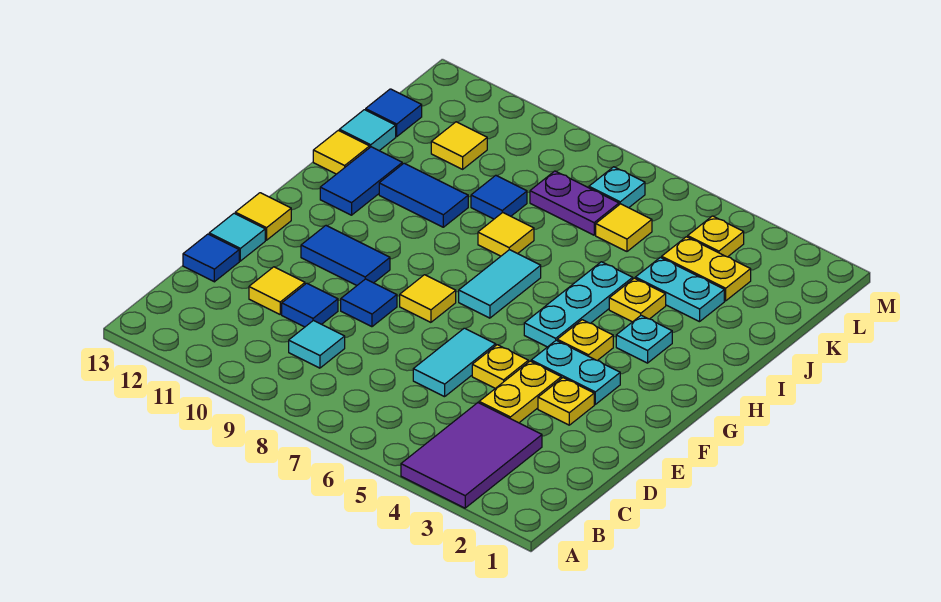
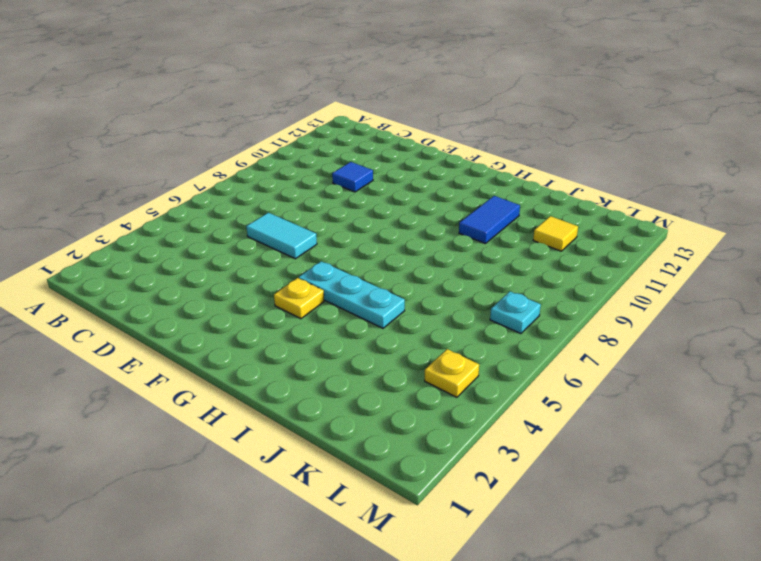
none -> purple 2x3 tile [401,403,542,508]
none -> cyan 1x1 tile [289,321,345,368]
none -> yellow 1x2 plate [479,361,561,423]
none -> yellow 1x1 tile [249,267,305,314]

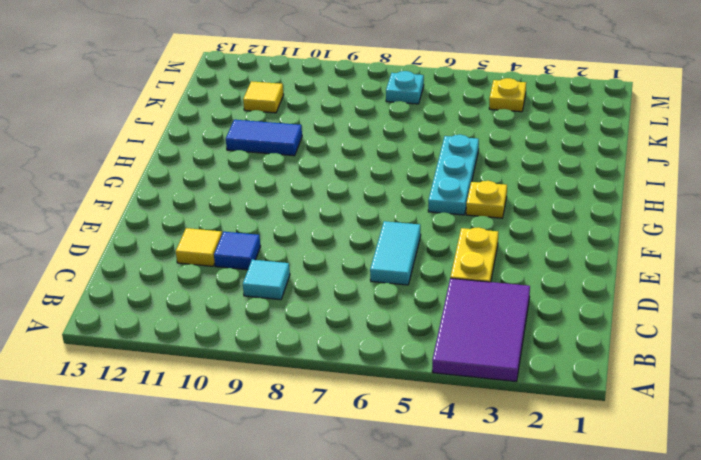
none -> blue 1x1 tile [183,234,239,282]
none -> yellow 1x1 plate [538,378,594,425]
none -> yellow 1x1 plate [472,345,528,388]
none -> blue 1x1 tile [341,279,397,327]

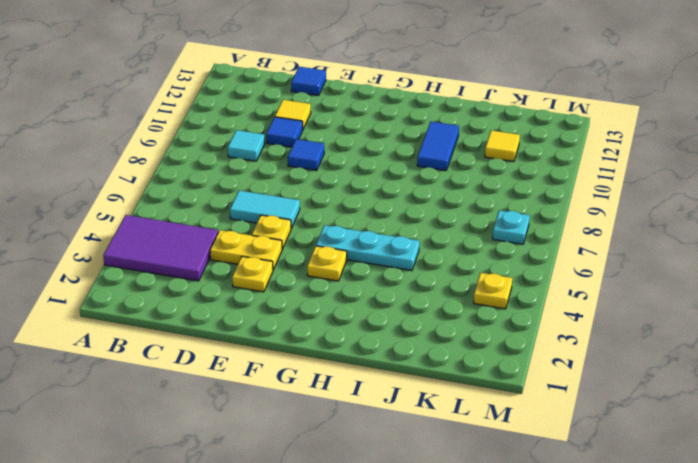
none -> cyan 1x1 tile [209,213,265,261]
none -> cyan 1x2 plate [531,340,620,404]
none -> yellow 1x1 tile [400,275,456,322]
none -> blue 1x2 tile [301,226,390,285]

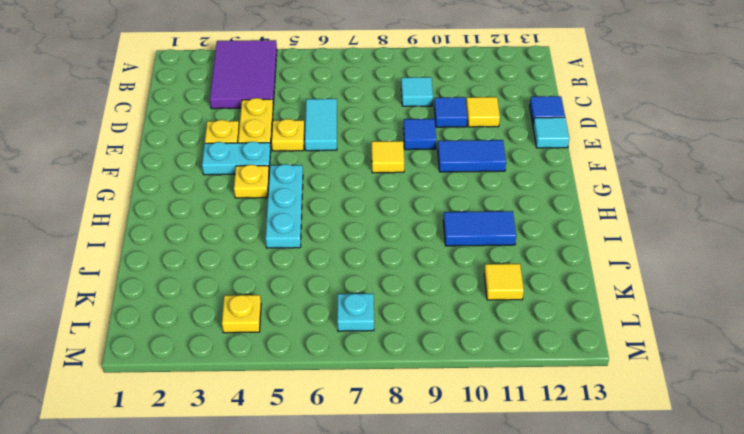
none -> yellow 1x1 tile [235,193,291,240]
none -> cyan 1x2 tile [459,250,541,318]
none -> cyan 1x1 plate [616,315,672,363]
none -> blue 1x2 tile [320,147,402,215]

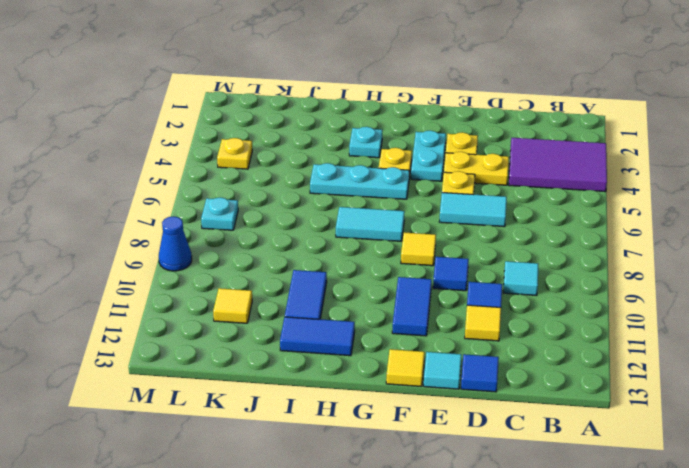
blue 1x1 cone [159,216,192,271] -> none
none -> yellow 1x1 plate [609,278,666,322]
none -> yellow 1x1 tile [478,212,534,256]
none -> yellow 1x1 tile [313,130,370,174]
none -> cyan 1x2 plate [635,257,724,322]

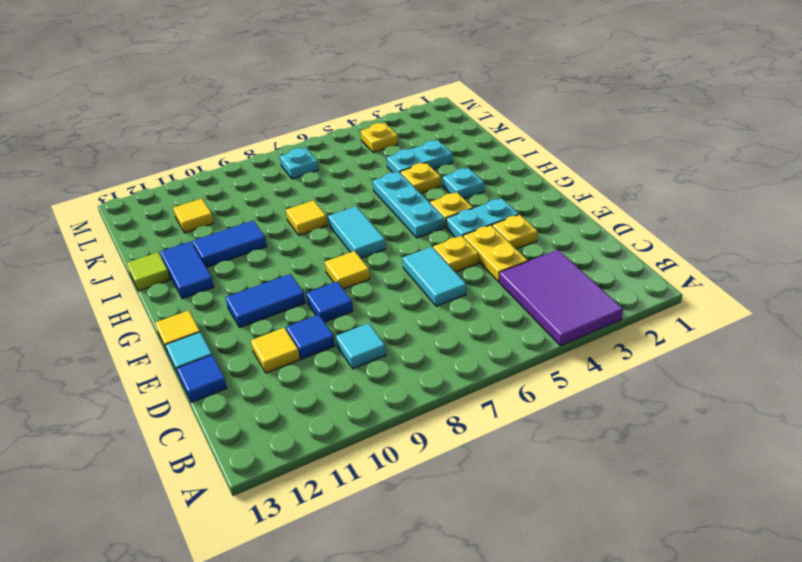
lime 1x1 tile [127,252,170,291] -> yellow 1x1 tile [313,130,370,174]
none -> blue 1x1 tile [471,175,527,219]
none -> cyan 1x1 tile [339,110,396,151]
none -> yellow 1x2 plate [662,237,751,301]
none -> yellow 1x1 tile [596,204,652,251]

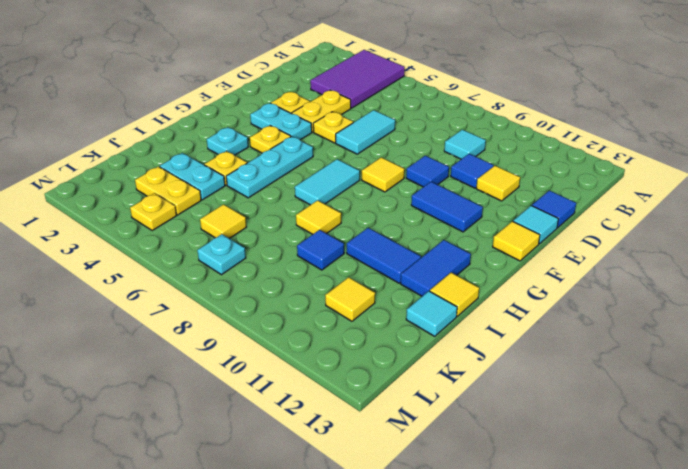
none -> purple 1x2 plate [530,171,619,235]
none -> blue 1x1 tile [366,89,422,136]

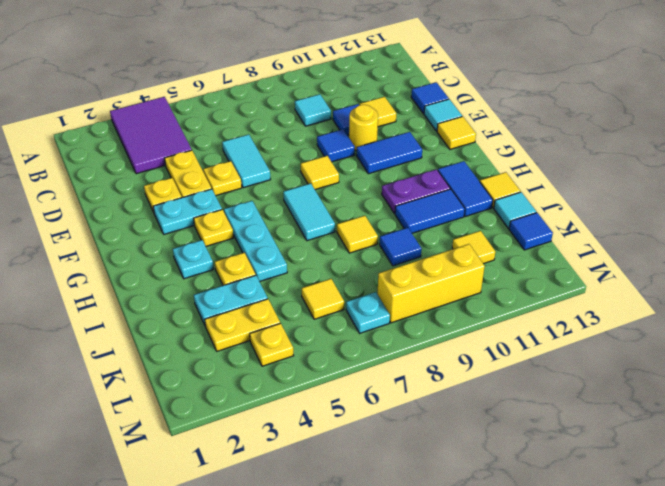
yellow 1x1 round brick [349,105,378,151] -> none
purple 1x2 plate [382,169,450,214] -> purple 1x2 plate moved to [530,171,619,235]
yellow 1x3 brick [378,244,485,323] -> none

